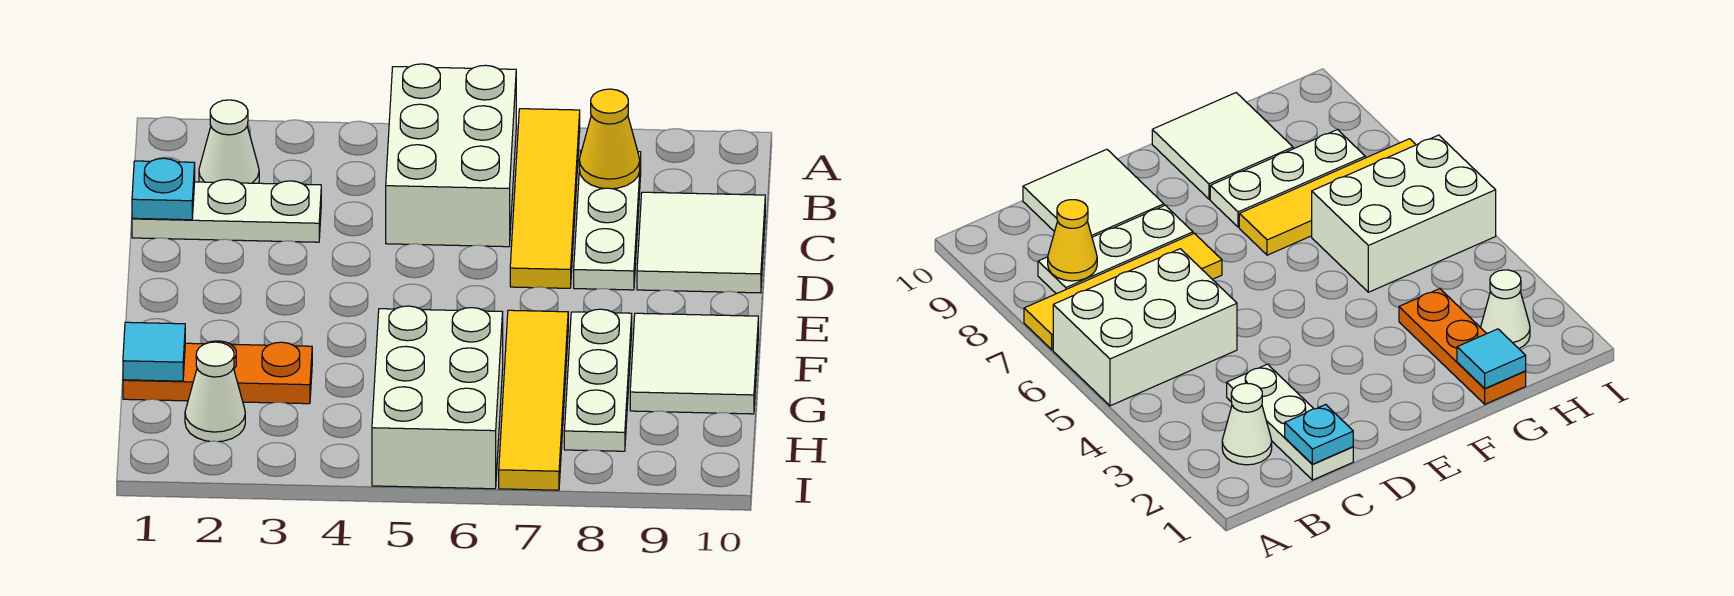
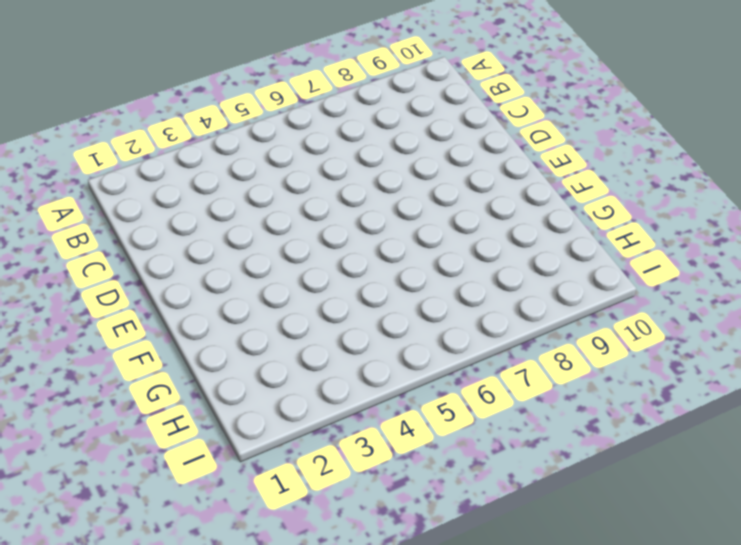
none -> white 2x3 brick [386,64,516,247]
none -> yellow 1x4 tile [510,109,580,288]
none -> white 1x1 cone [199,100,259,183]

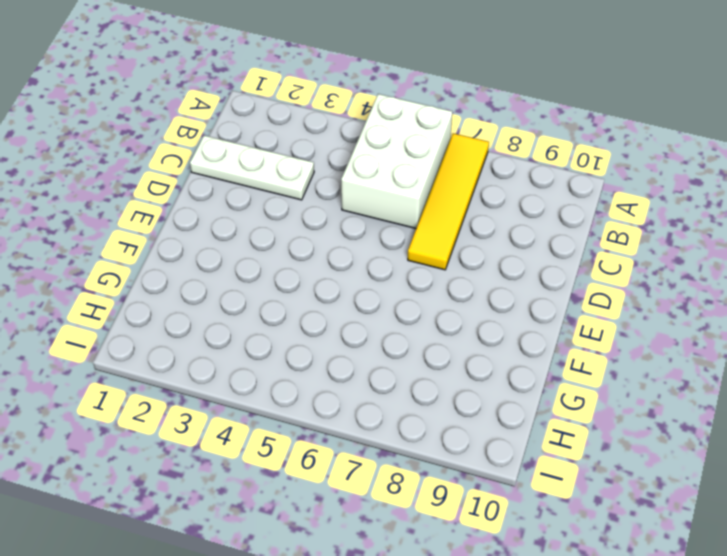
none -> white 1x1 cone [199,100,259,183]
none -> white 1x3 plate [574,150,641,290]
none -> white 2x2 tile [637,192,765,293]

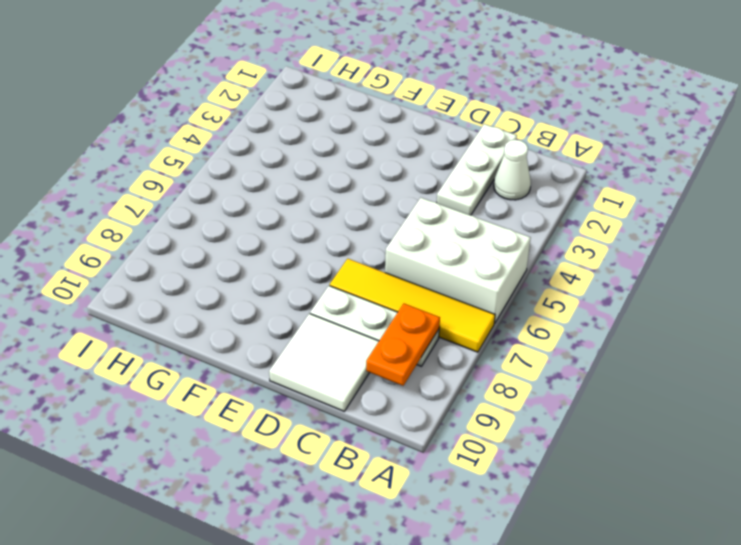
orange 1x2 plate [366,304,440,386] -> yellow 1x1 cone [579,89,640,189]
none -> yellow 1x4 tile [499,310,568,490]
none -> white 1x3 plate [564,309,632,451]
none -> white 2x2 tile [630,313,758,414]

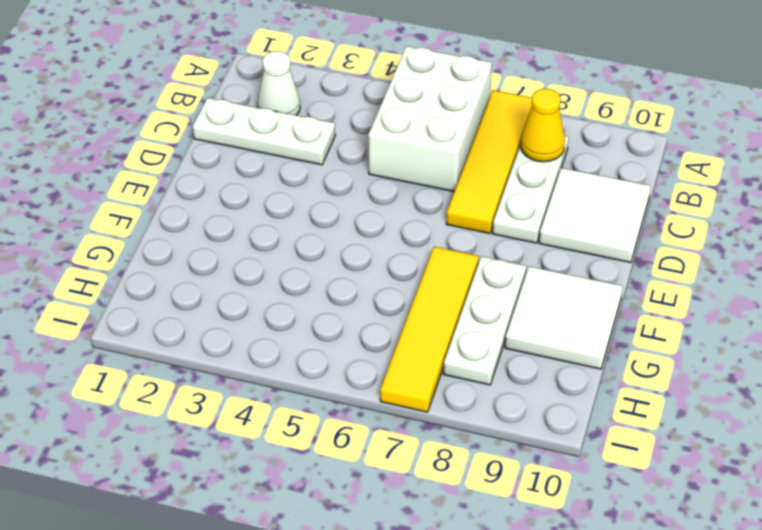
none -> orange 1x3 plate [123,341,312,404]
none -> white 2x3 brick [372,306,503,489]
none -> white 1x1 cone [185,342,245,442]

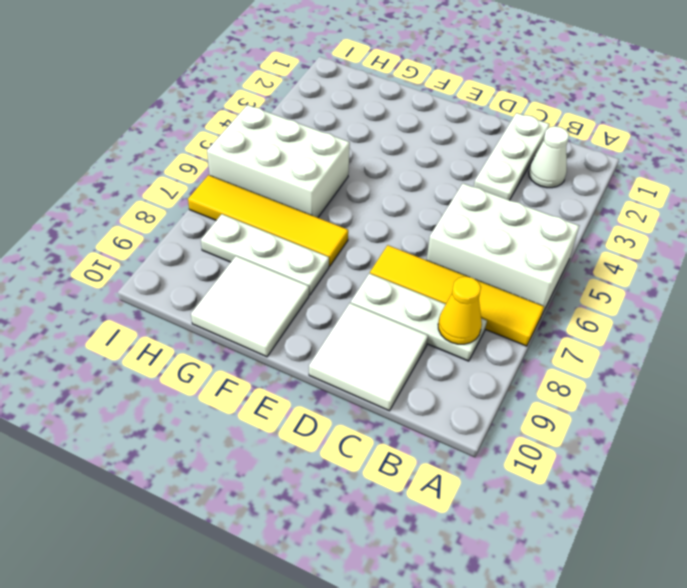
none -> orange 1x3 plate [123,341,312,404]
none -> white 1x1 cone [185,342,245,442]
none -> cyan 1x1 plate [132,158,195,220]

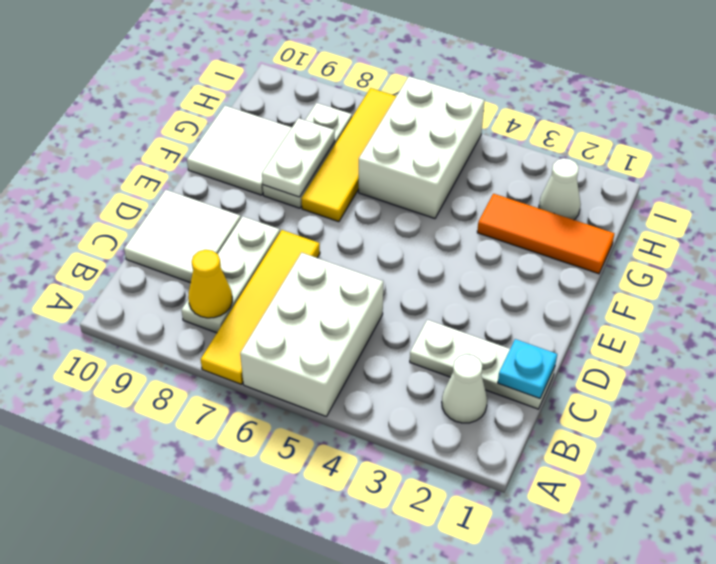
white 1x2 plate [262,118,335,197] -> none
orange 1x3 tile [477,194,615,274] -> orange 1x3 plate [123,341,312,404]
none -> cyan 1x1 tile [123,322,185,381]

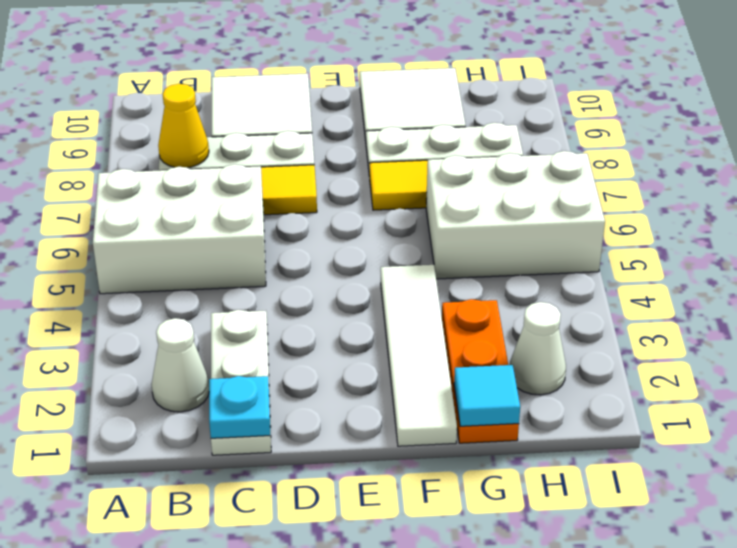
white 1x4 tile [381,265,457,446] -> none

